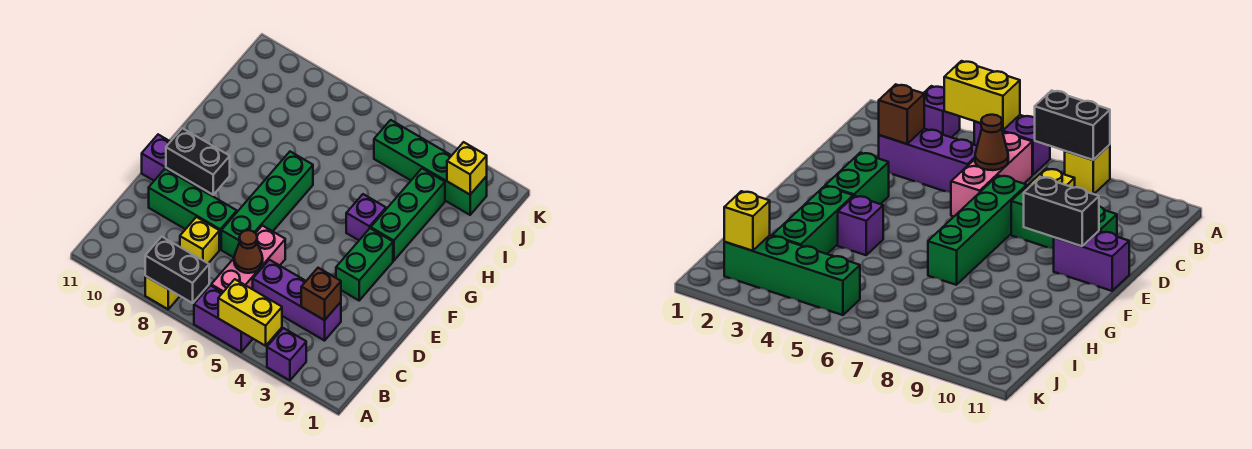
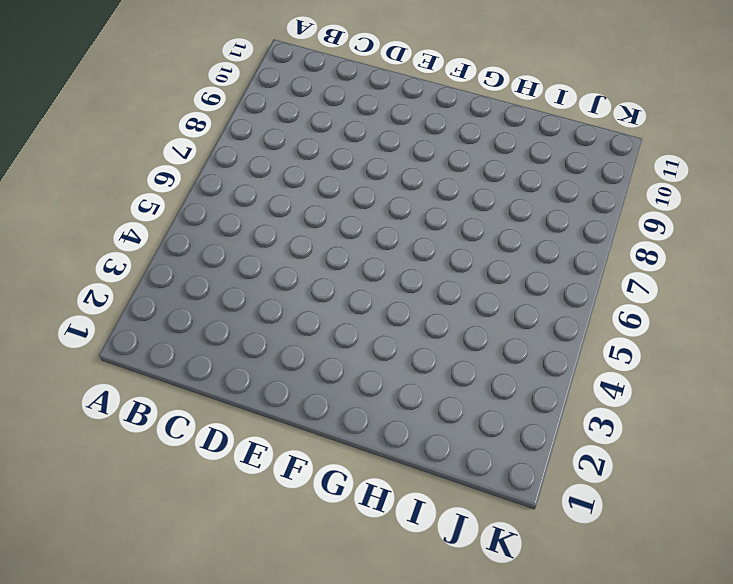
none -> purple 1x1 brick [267,328,306,380]
none -> purple 1x2 brick [194,285,253,352]
none -> yellow 1x1 brick [145,276,180,309]

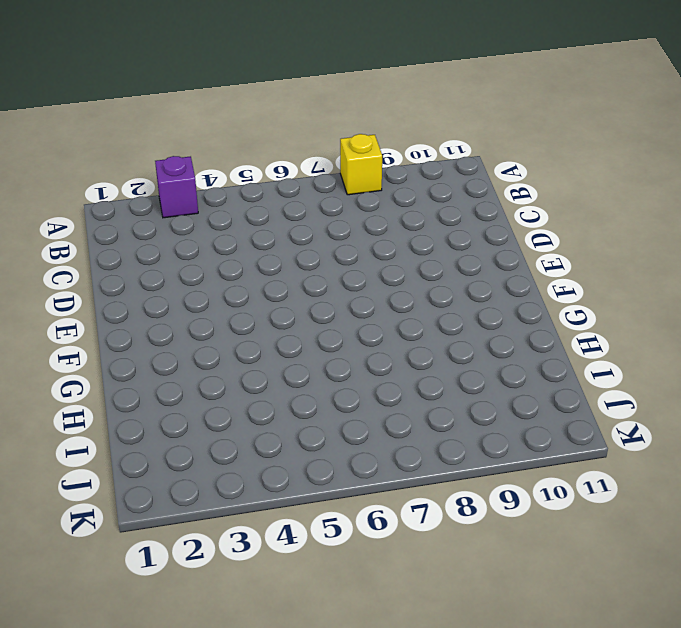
none -> purple 1x2 brick [194,285,253,352]
none -> pink 1x3 brick [211,226,285,292]
none -> purple 1x3 brick [253,260,341,341]

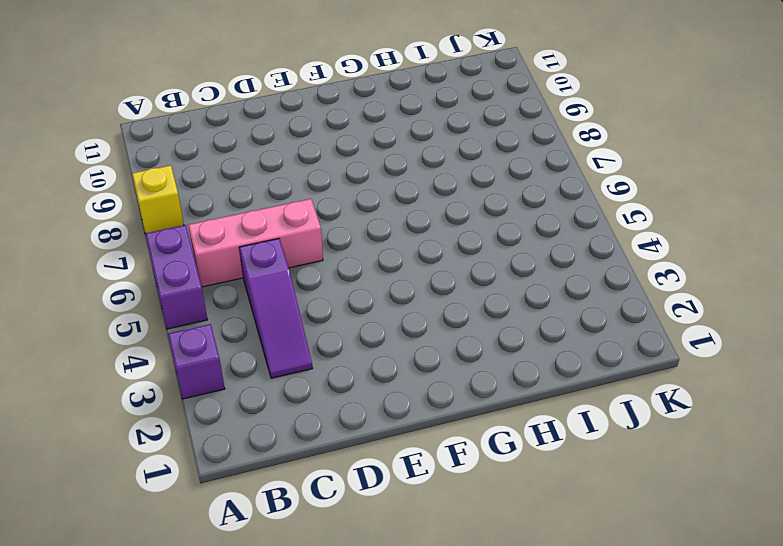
purple 1x3 slope [239,239,313,378] -> purple 1x3 brick [253,260,341,341]
none -> yellow 1x1 brick [180,217,219,263]
none -> green 1x4 brick [221,152,313,257]
none -> green 1x3 brick [149,169,237,249]

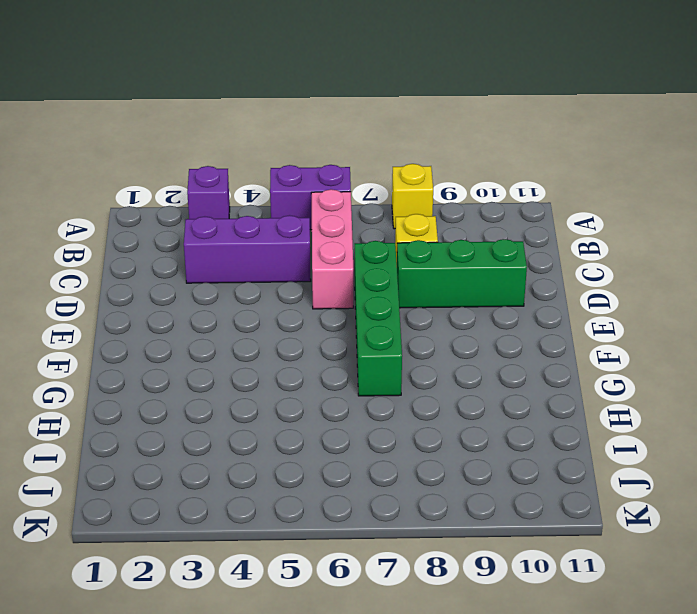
none -> green 1x2 brick [336,228,393,300]
none -> purple 1x2 brick [142,135,200,189]
none -> green 1x3 brick [371,169,445,261]

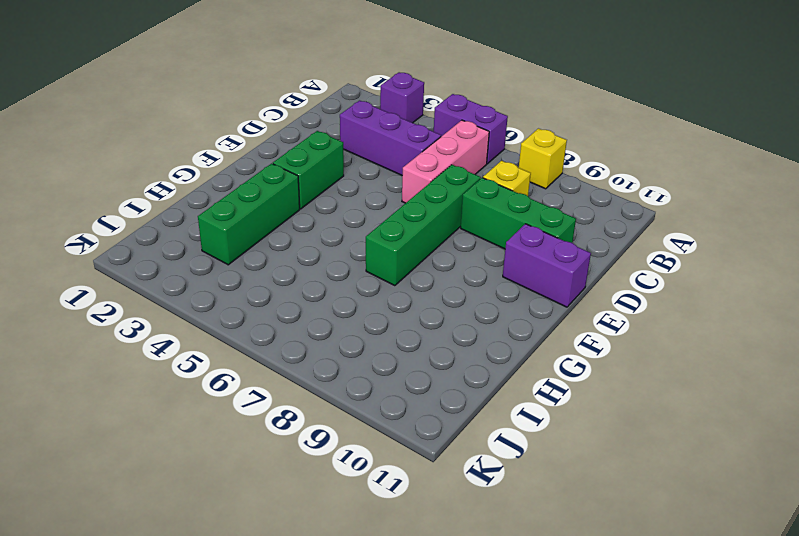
none -> purple 1x1 brick [346,194,386,240]
none -> green 1x4 brick [374,120,487,215]
none -> yellow 1x2 brick [218,279,282,346]

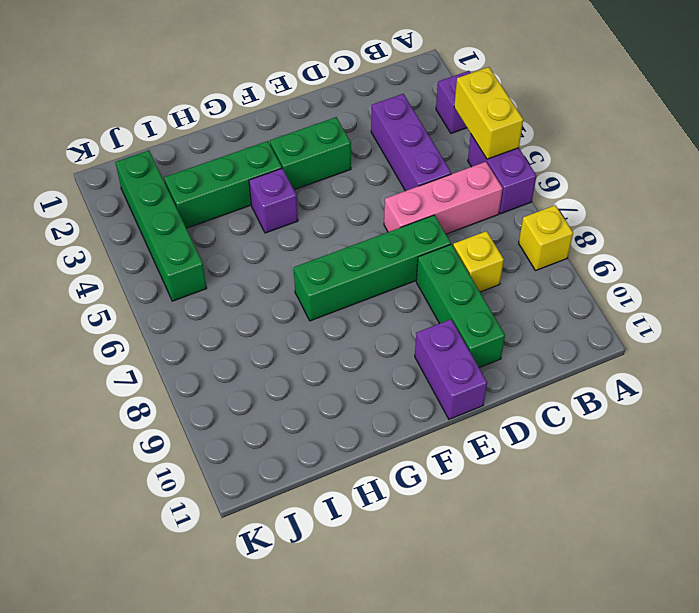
none -> black 1x2 brick [145,237,209,303]
none -> brown 1x1 brick [301,268,341,320]
none -> brown 1x1 cone [234,230,263,273]

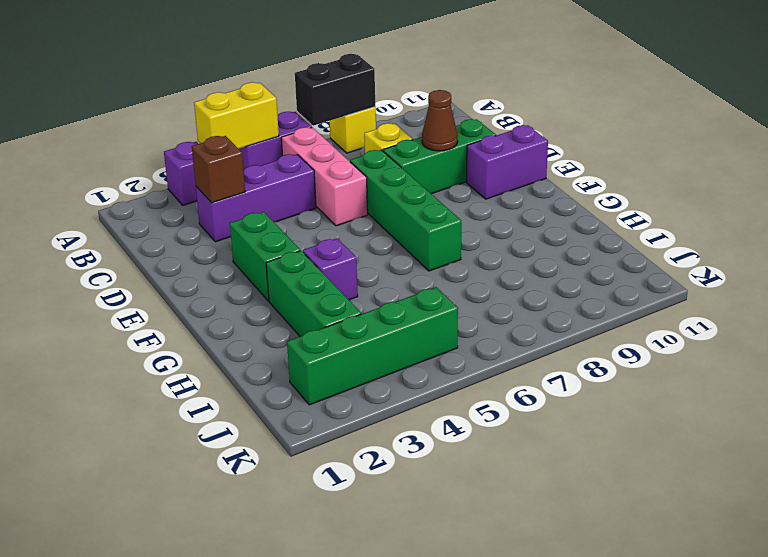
brown 1x1 cone [422,90,458,151] -> brown 1x1 cone moved to [234,230,263,273]
none -> black 1x2 brick [166,128,230,195]
none -> yellow 1x1 brick [447,142,487,194]

